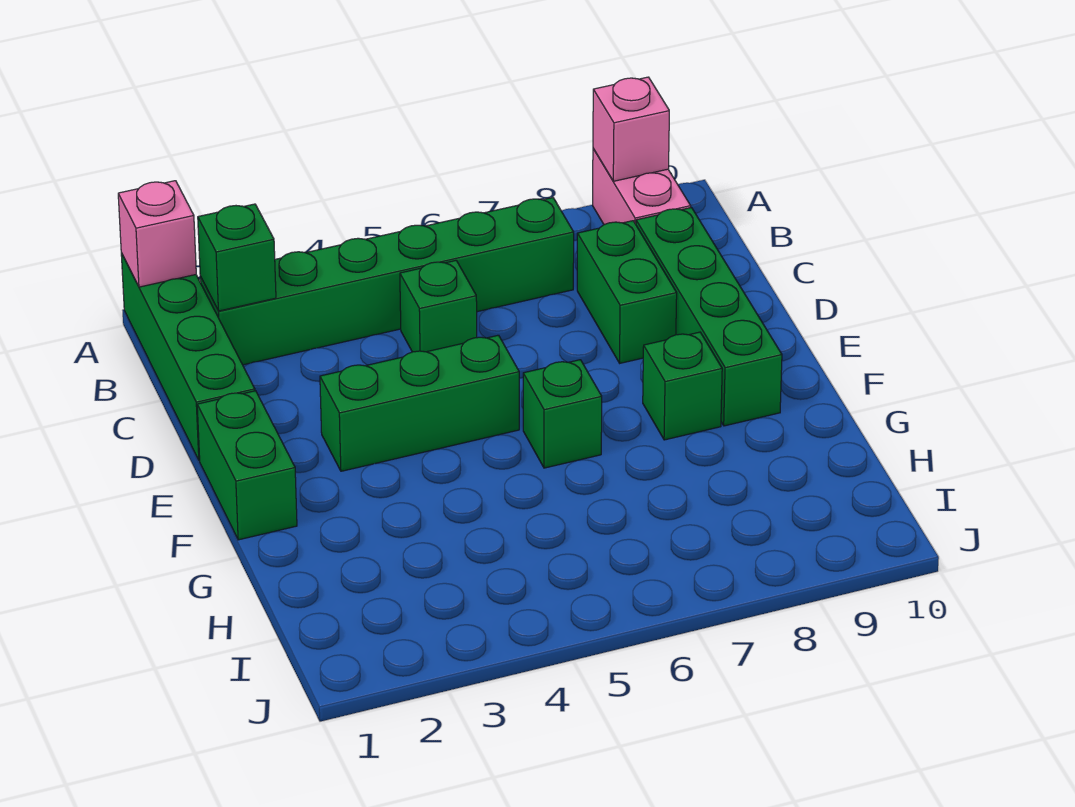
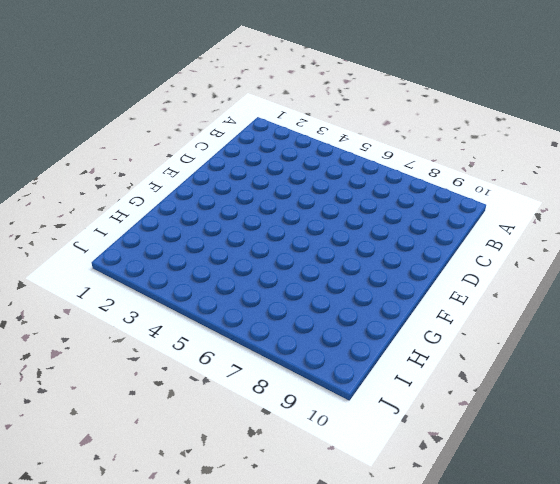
none -> green 1x4 brick [121,253,255,461]
none -> pink 1x2 brick [593,148,691,225]
none -> green 1x6 brick [200,198,574,365]

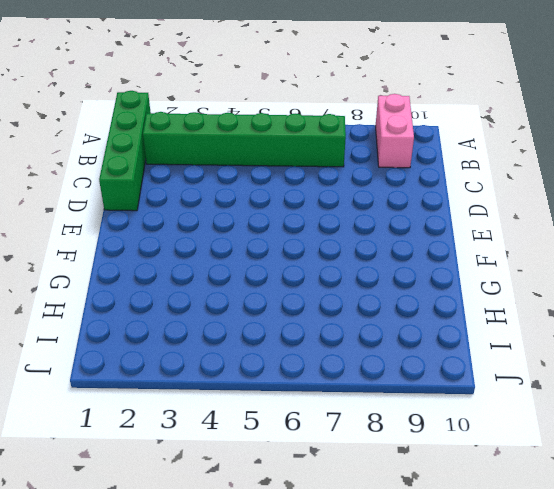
none -> green 1x1 brick [400,260,477,352]
none -> green 1x2 brick [577,221,677,363]
none -> green 1x4 brick [636,208,782,426]

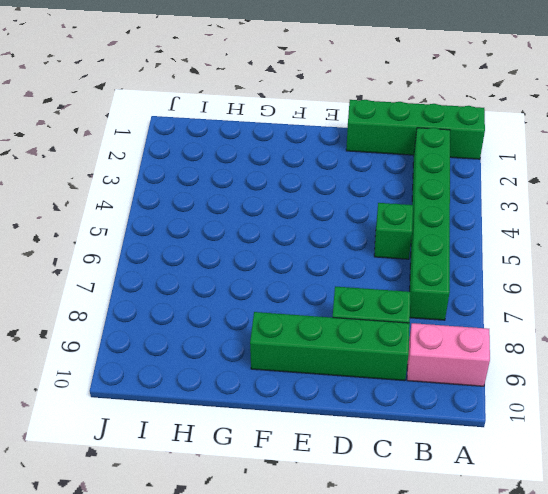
none -> green 1x2 brick [197,391,297,540]
none -> green 1x3 brick [320,335,519,471]
none -> green 1x1 brick [523,360,602,468]

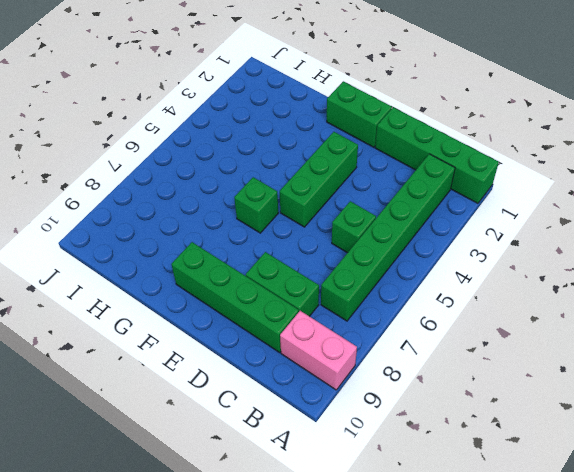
none -> green 1x1 brick [643,332,722,440]
none -> pink 1x1 brick [118,181,196,287]
none -> pink 1x1 brick [593,77,669,181]

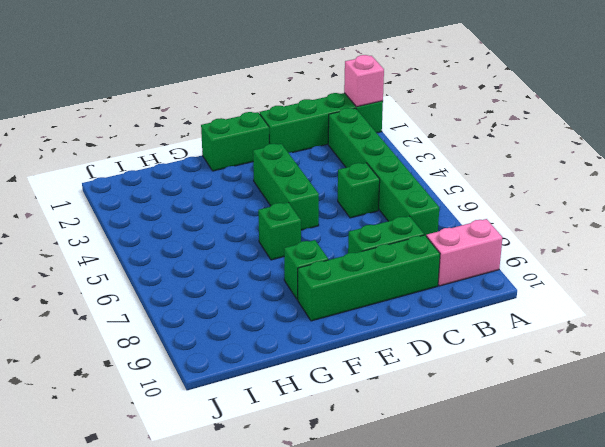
none -> pink 1x1 brick [593,77,669,181]
none -> green 1x1 brick [198,204,276,311]

